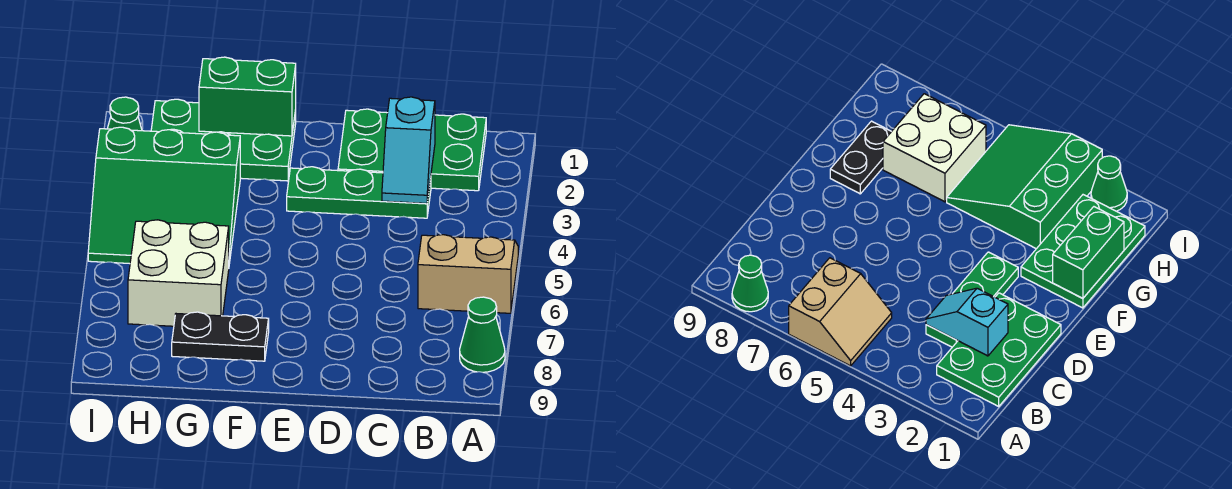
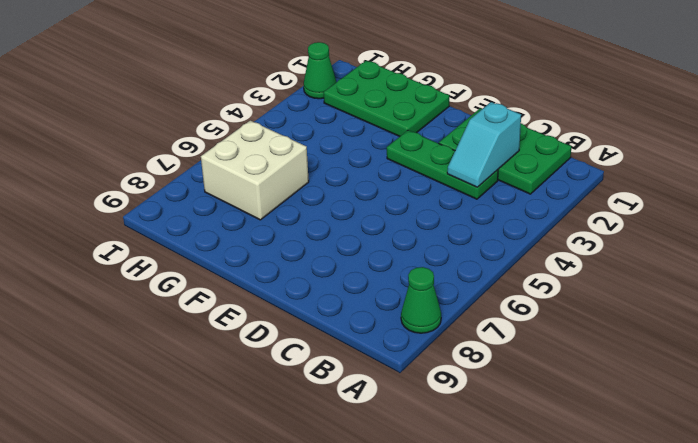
none -> tan 2x2 slope [418,235,518,313]
none -> black 1x2 plate [172,312,269,361]

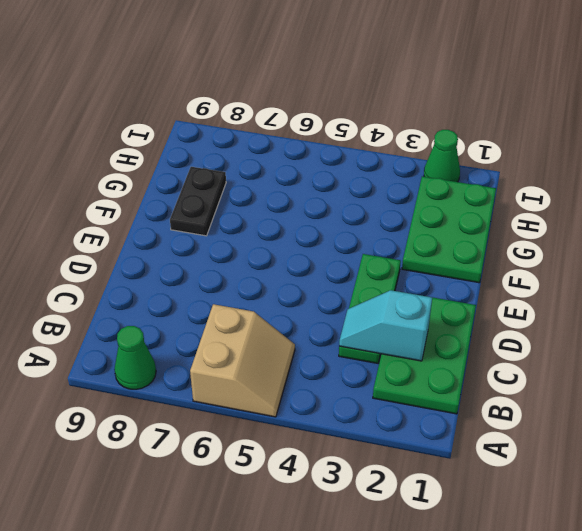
none -> green 3x3 slope [88,127,240,264]
none -> white 2x2 brick [128,220,229,326]

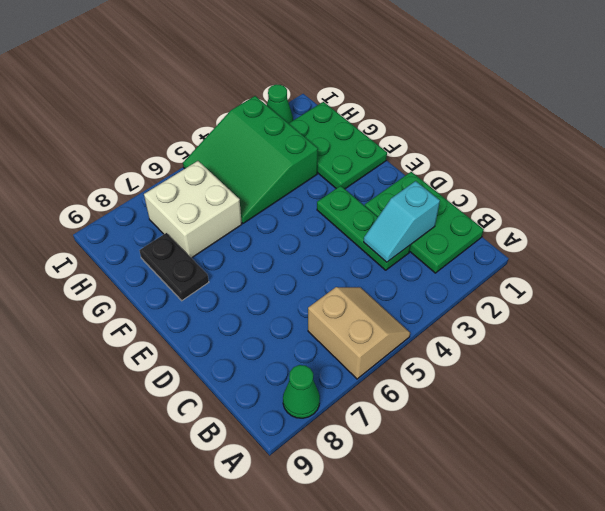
none -> green 1x2 brick [199,57,296,136]

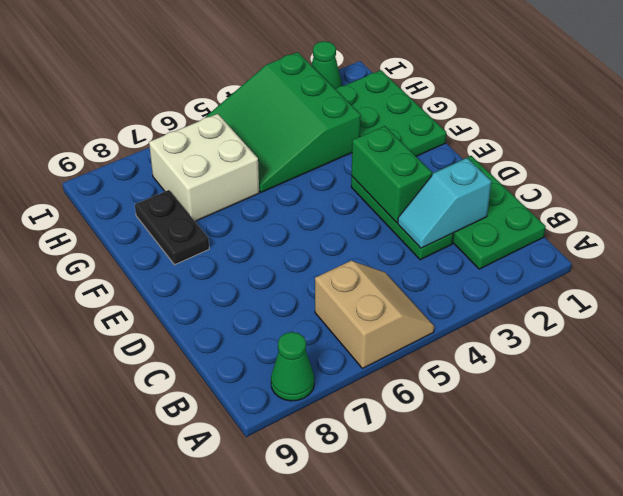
green 1x2 brick [352,126,432,223] -> green 1x2 brick moved to [199,57,296,136]

